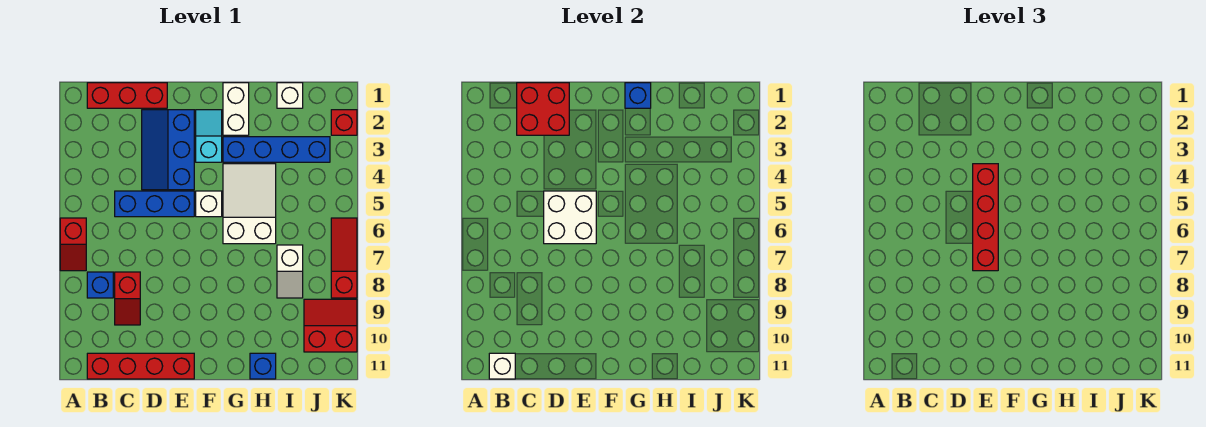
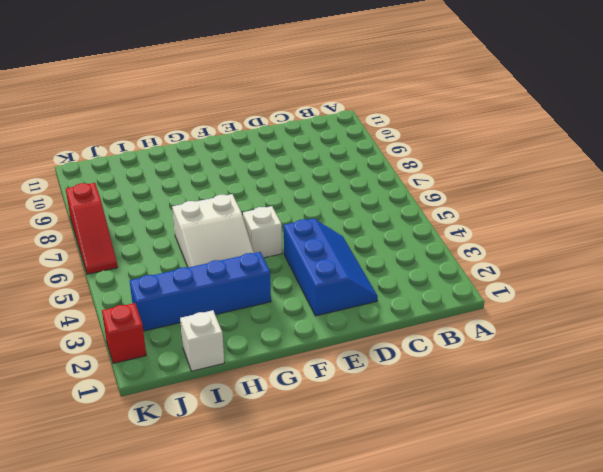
none -> red 1x2 slope [60,218,86,271]
none -> red 1x3 brick [87,83,167,108]
none -> blue 1x1 brick [87,272,113,298]

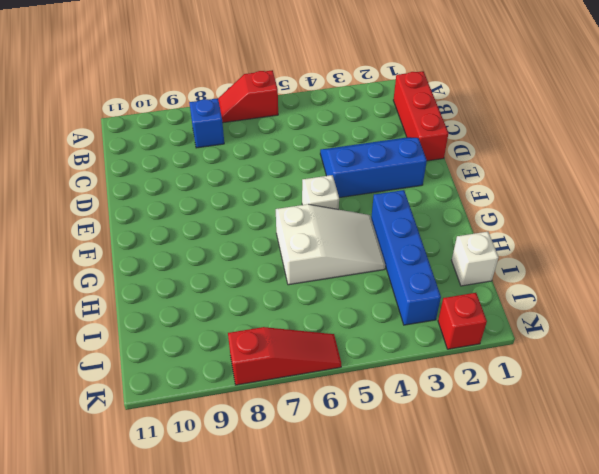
none -> red 1x4 brick [87,353,194,379]
none -> blue 1x3 brick [115,191,194,217]
none -> red 1x2 slope [115,272,140,325]

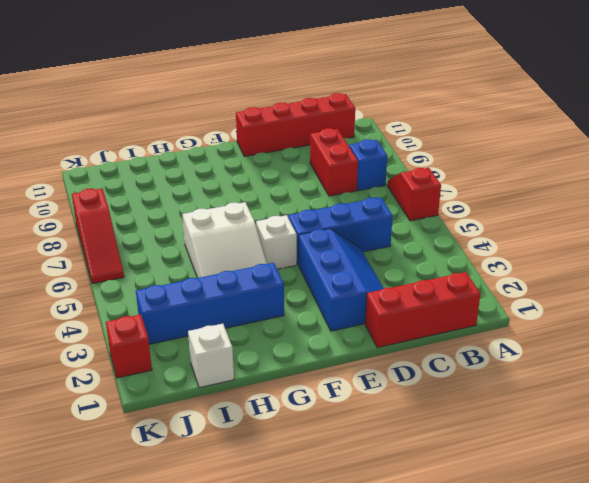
red 1x2 brick [310,128,358,196] -> red 1x2 slope [115,272,140,325]
none -> cyan 1x2 slope [196,110,222,162]
none -> white 1x2 brick [223,83,249,135]
none -> blue 1x1 brick [250,353,276,379]

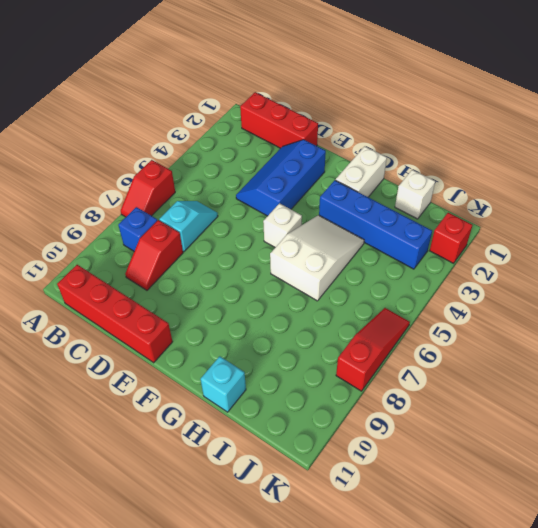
cyan 1x2 slope [159,201,218,252] -> cyan 1x2 slope moved to [196,110,222,162]
cyan 1x1 brick [201,356,246,412] -> blue 1x1 brick [250,353,276,379]
none -> blue 1x3 brick [115,191,194,217]
none -> white 1x2 slope [277,245,303,298]
none -> red 2x2 slope [304,299,357,352]

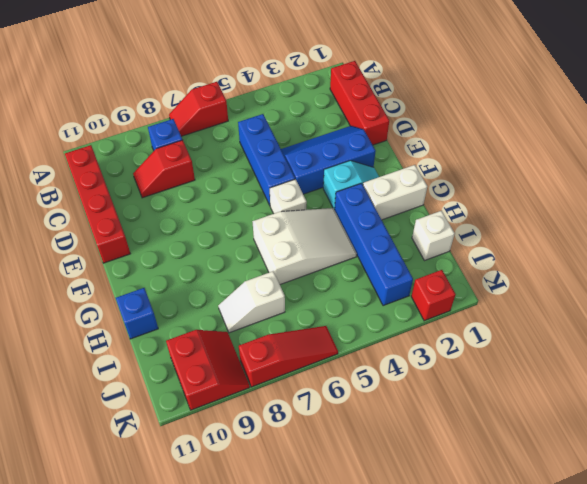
none -> white 1x1 brick [489,353,515,379]
none -> red 2x2 brick [517,83,569,135]
none -> white 2x2 brick [544,191,596,244]

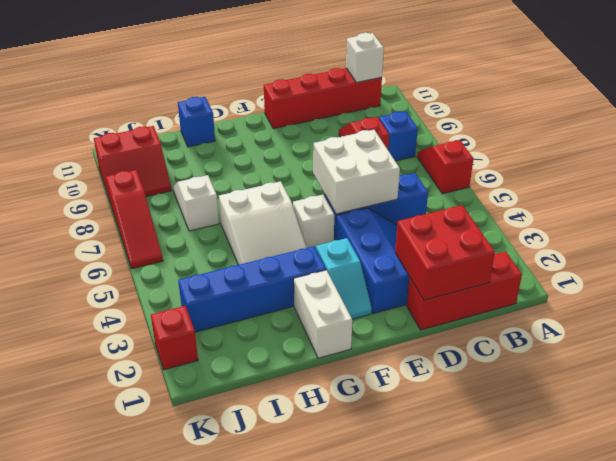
none -> white 1x1 brick [277,83,303,108]
none -> blue 1x1 brick [625,83,651,108]
none -> red 1x4 brick [973,164,998,271]

